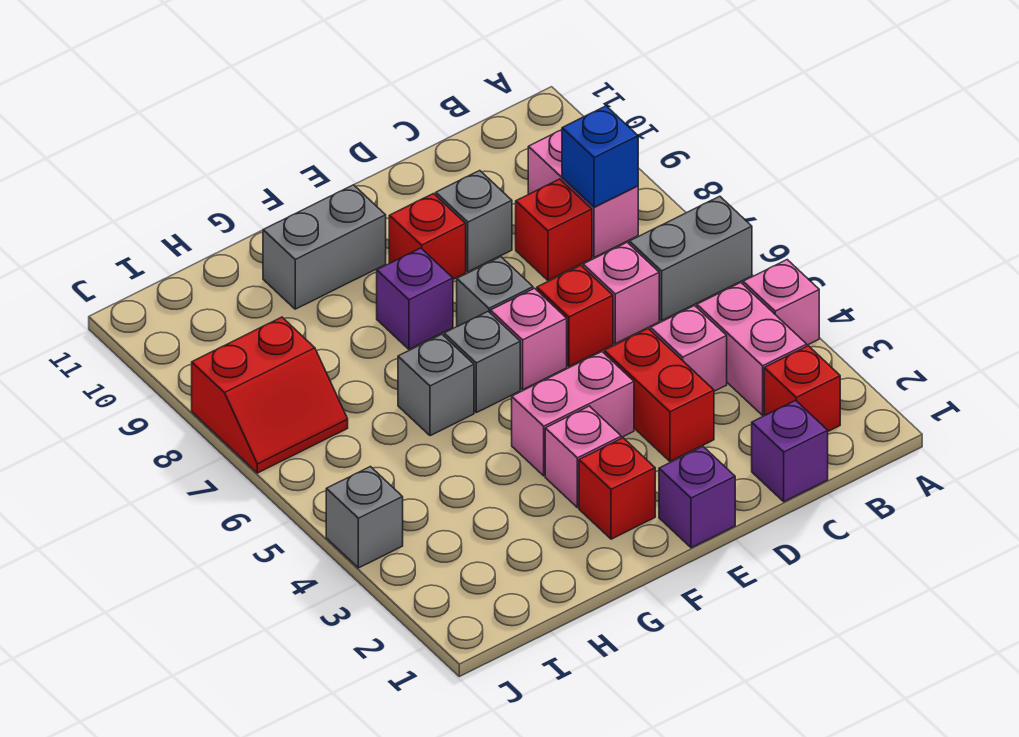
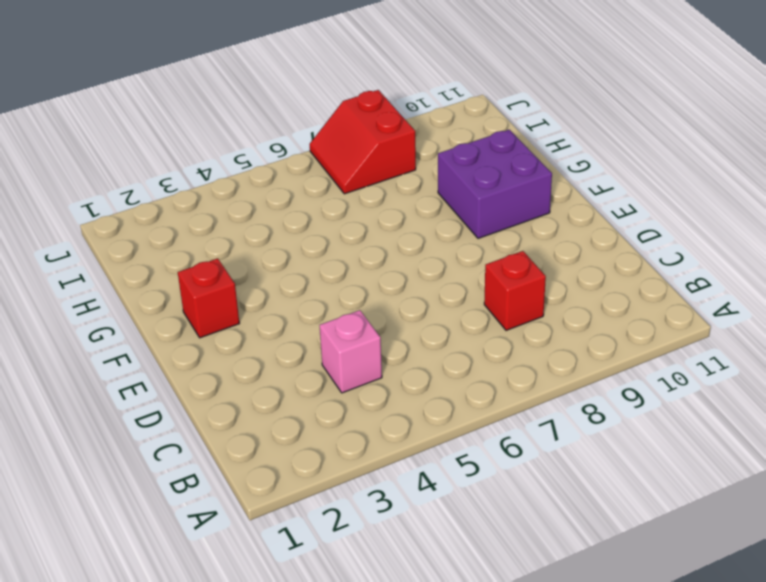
purple 2x2 brick [438,130,552,238] -> grey 1x2 brick [263,185,386,309]
none -> pink 1x1 brick [743,260,819,345]
none -> grey 1x2 brick [629,196,752,321]
none -> red 1x1 brick [764,346,840,431]

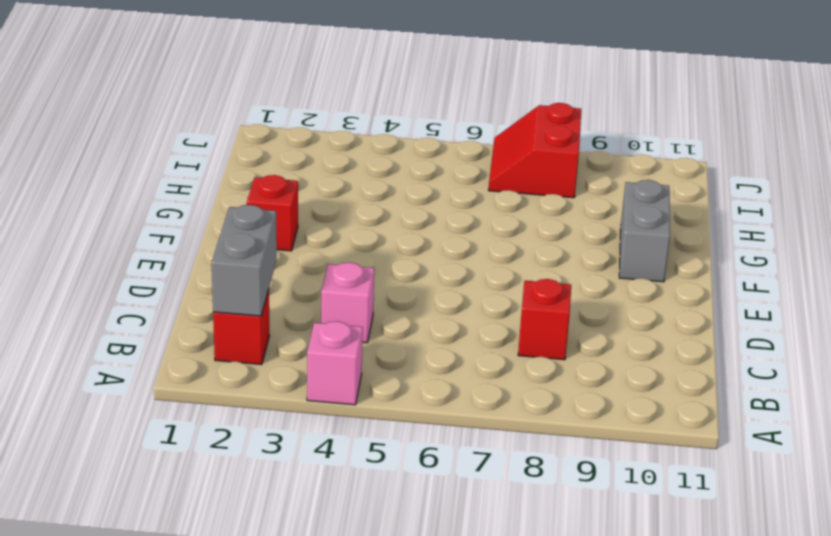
grey 1x2 brick [212,205,277,316] -> grey 1x2 brick moved to [629,196,752,321]
none -> pink 1x2 brick [697,283,807,415]
none -> pink 1x2 brick [528,130,638,257]
none -> purple 1x1 brick [752,400,828,502]

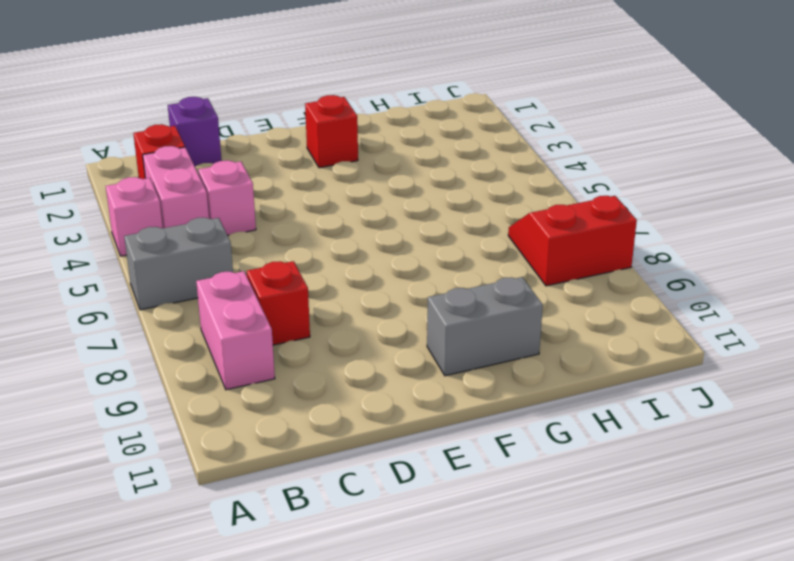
none -> pink 1x1 brick [583,242,659,344]
none -> red 1x2 brick [604,329,714,462]
none -> red 1x1 brick [537,265,613,367]

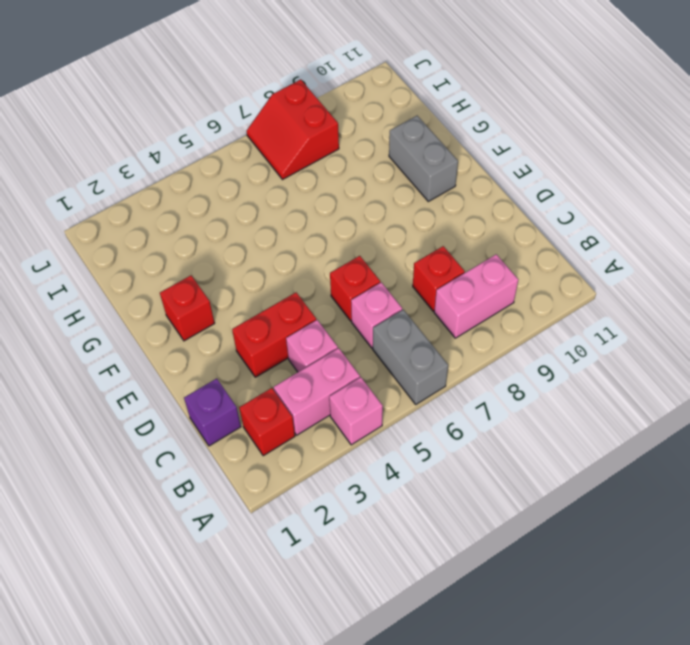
none -> grey 1x1 brick [436,171,512,272]
none -> purple 1x1 brick [659,447,735,548]
none -> pink 1x2 brick [512,352,634,476]

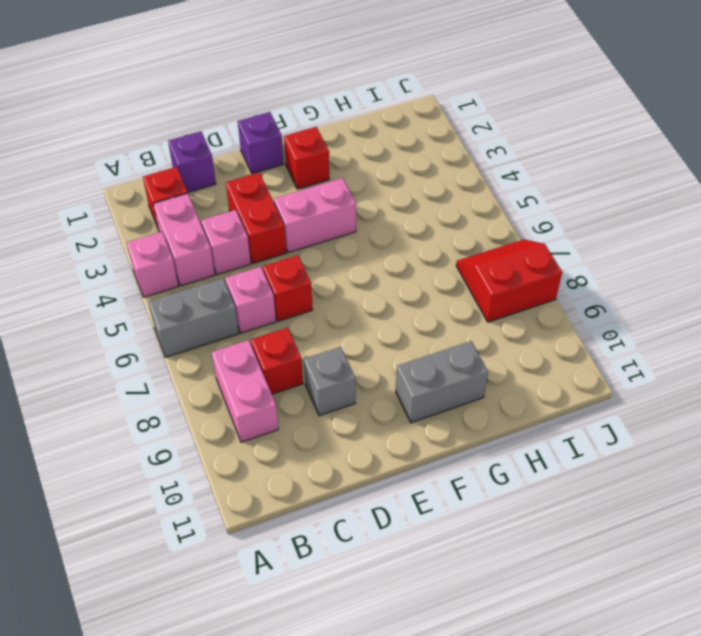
none -> pink 1x1 brick [491,288,567,389]
none -> grey 1x1 brick [457,257,533,327]
none -> red 1x1 brick [389,194,466,279]

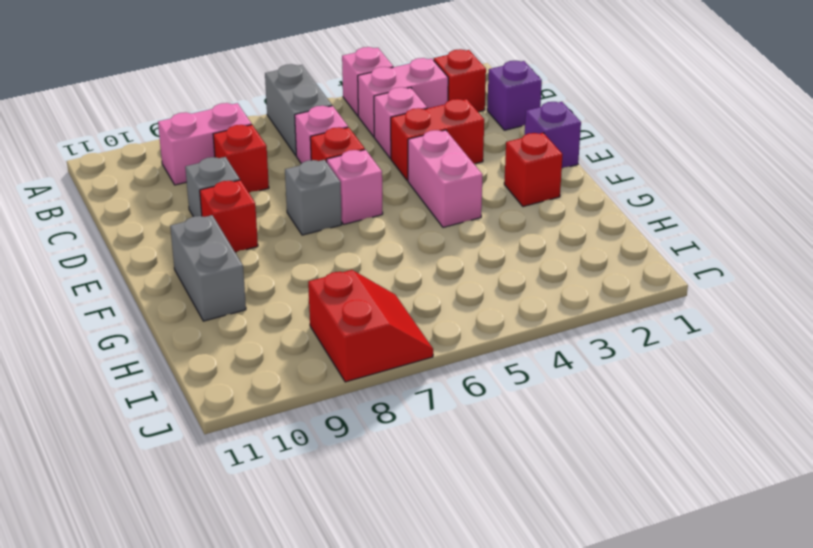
none -> pink 1x1 brick [545,406,621,508]
none -> grey 1x1 brick [444,311,520,413]
none -> purple 1x1 brick [377,248,453,349]

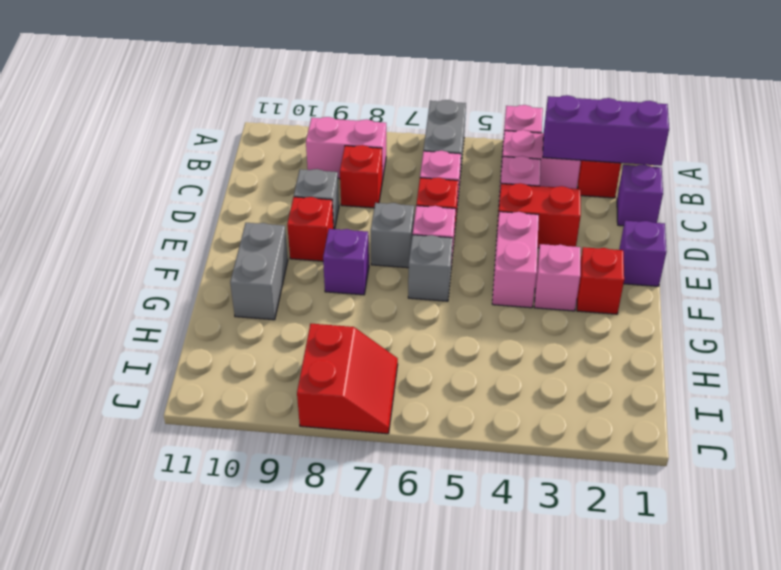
purple 1x3 brick [543,95,669,166] -> none
none -> grey 1x1 brick [398,334,474,436]
none -> grey 1x1 brick [326,467,403,568]
none -> blue 1x1 brick [562,106,638,207]

